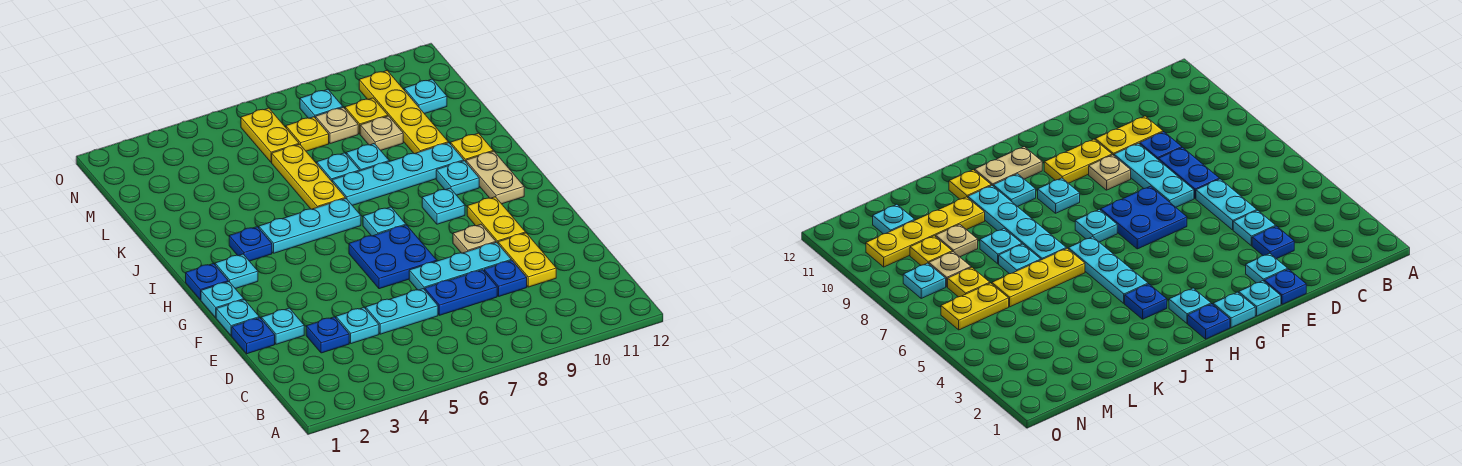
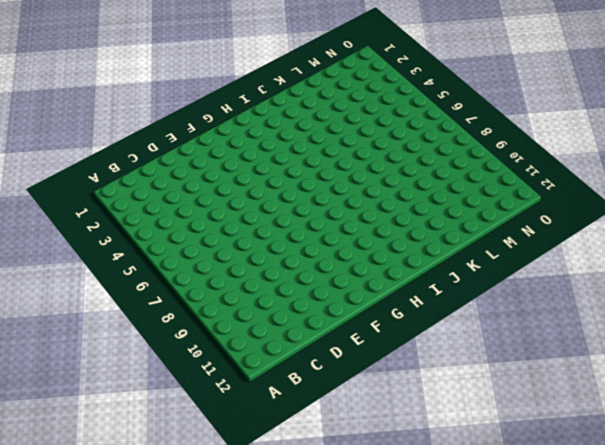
none -> blue 1x1 plate [306,317,349,353]
none -> cyan 1x1 plate [336,308,379,344]
none -> cyan 1x2 plate [366,289,438,334]
none -> blue 1x2 plate [425,270,497,315]

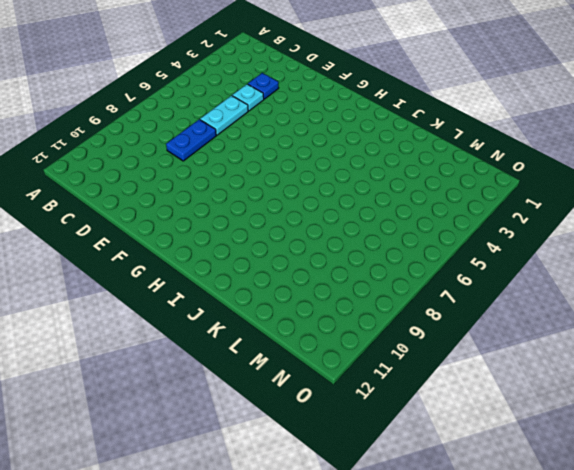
none -> blue 1x1 plate [484,260,527,296]
none -> yellow 1x2 plate [498,233,556,287]
none -> blue 1x1 plate [232,318,275,354]
none -> cyan 1x1 plate [261,308,304,344]

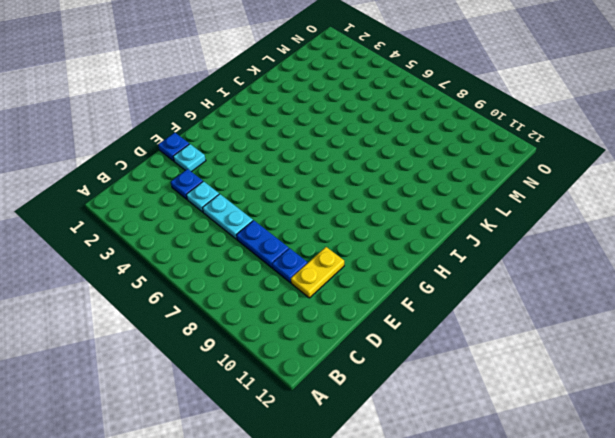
none -> cyan 1x3 plate [409,242,511,290]
none -> cyan 1x1 plate [216,300,259,336]
none -> blue 2x2 plate [349,225,437,289]
none -> tan 1x1 plate [453,224,496,253]

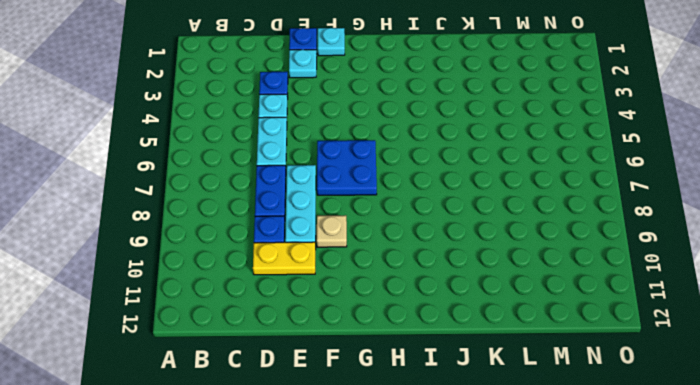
none -> yellow 1x2 plate [467,197,526,243]
none -> cyan 1x1 plate [201,282,244,317]
none -> blue 1x1 plate [186,263,228,300]
none -> cyan 1x1 plate [215,254,258,289]

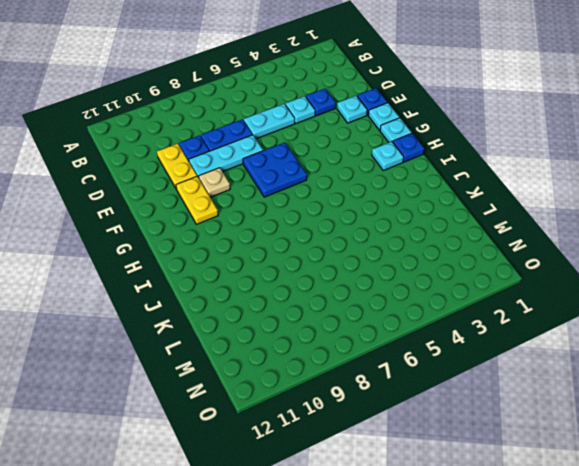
none -> cyan 1x1 plate [363,207,406,236]
none -> cyan 1x1 plate [422,188,465,224]
none -> tan 1x2 plate [466,151,524,204]
none -> blue 1x1 plate [229,227,272,261]

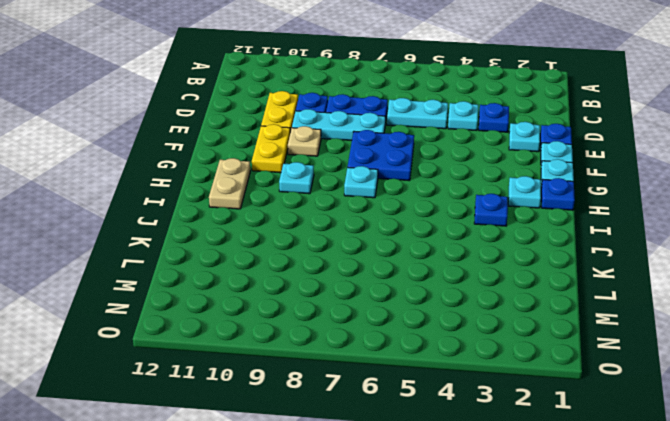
none -> cyan 1x3 plate [259,198,361,253]
none -> cyan 1x1 plate [436,161,479,195]
none -> yellow 1x3 plate [272,144,345,209]
none -> cyan 1x4 plate [332,143,464,205]

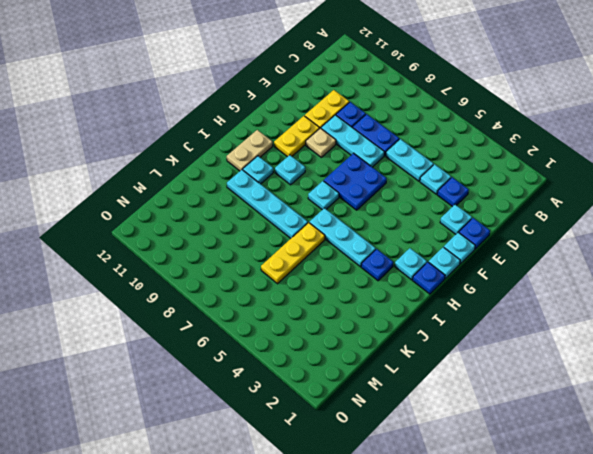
none -> yellow 1x1 plate [451,133,493,162]
none -> cyan 1x1 plate [317,153,360,181]
none -> cyan 1x1 plate [346,143,389,171]
none -> yellow 1x4 plate [359,71,448,154]

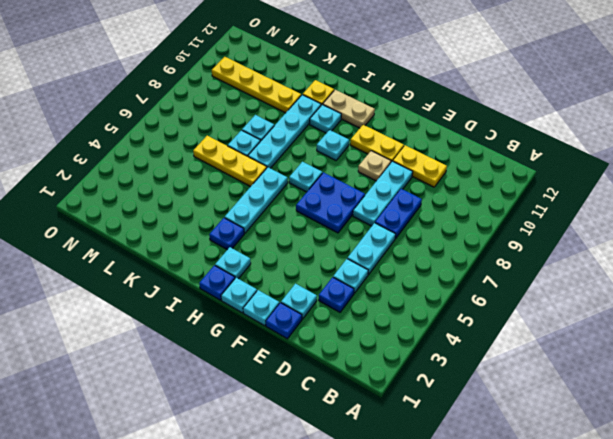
none -> blue 1x1 plate [484,260,527,296]
none -> tan 1x1 plate [360,116,403,150]
none -> yellow 1x2 plate [241,108,299,162]
none -> yellow 1x1 plate [286,117,329,151]

